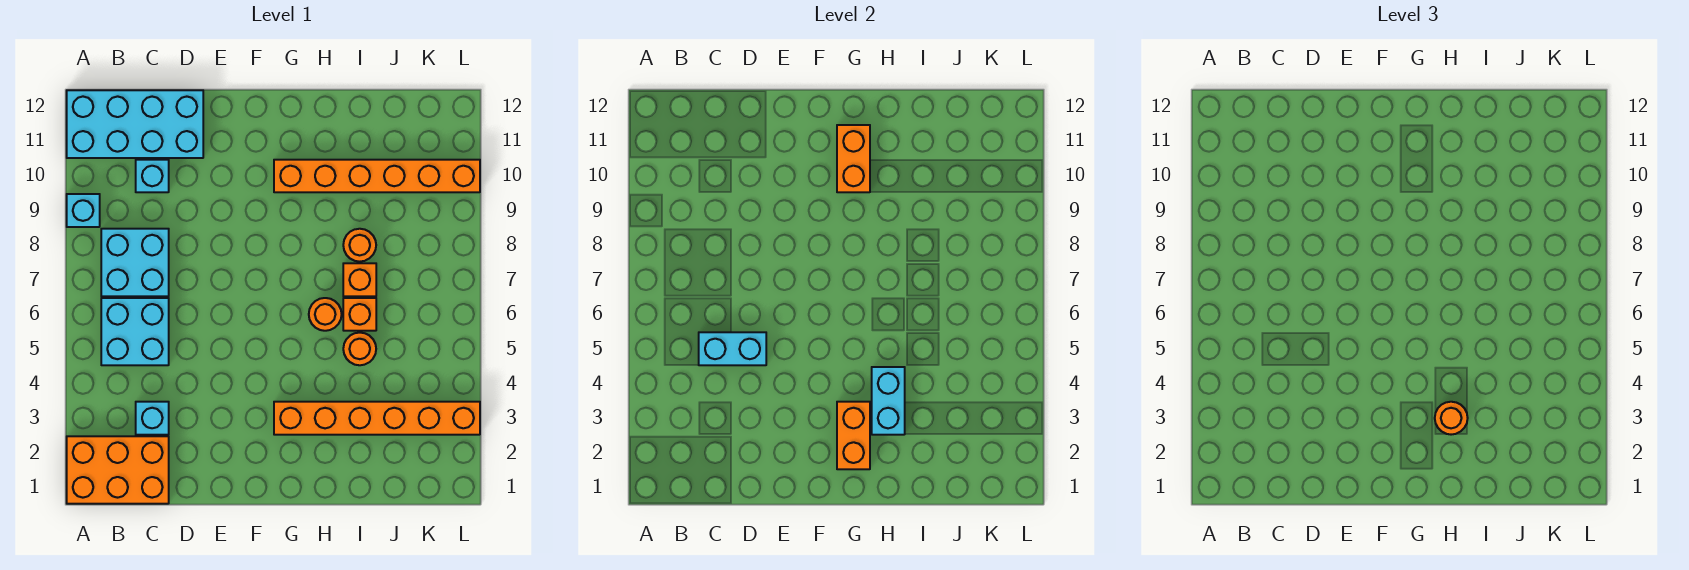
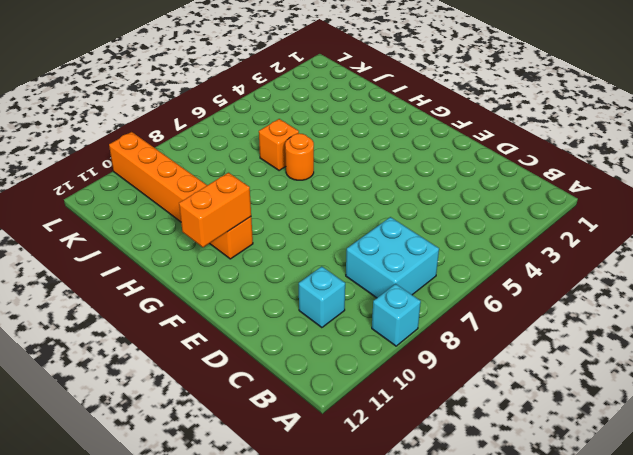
none -> orange 2x3 brick [67,436,169,504]
none -> cyan 2x4 brick [67,90,203,158]
none -> cyan 2x2 brick [101,298,169,365]

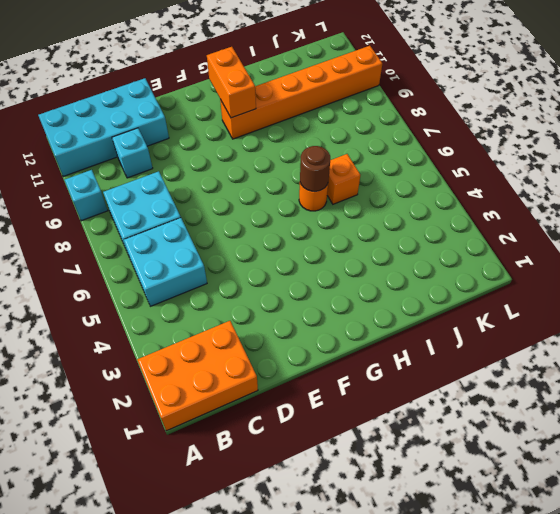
brown 1x1 round brick [300,146,330,191] -> none
none -> cyan 1x1 brick [136,402,169,435]
none -> orange 1x6 brick [274,402,480,435]
none -> orange 1x1 round brick [343,333,376,365]

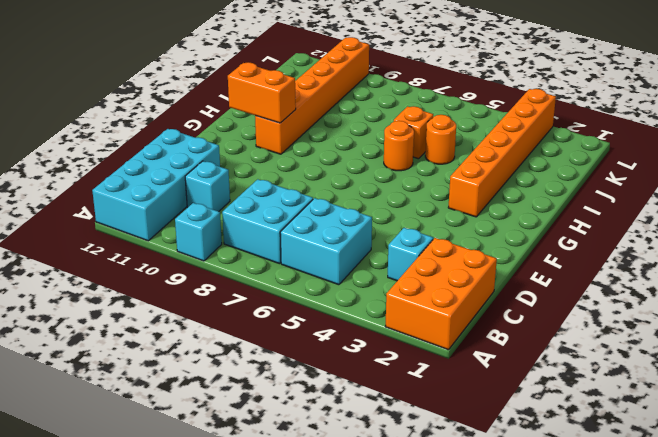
none -> orange 1x1 brick [343,263,376,296]
none -> orange 1x1 round brick [343,229,376,262]
none -> cyan 1x2 brick [699,332,766,365]

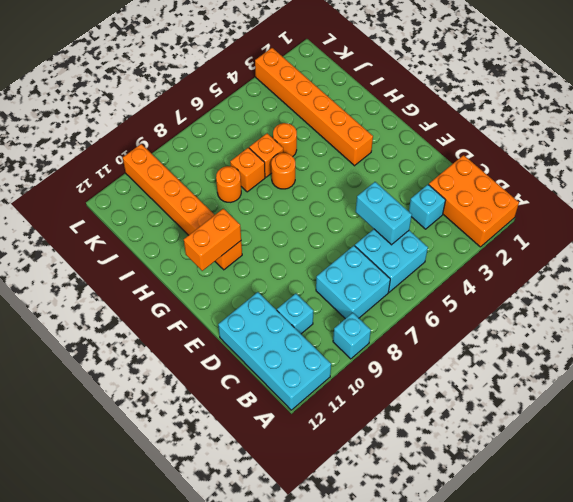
none -> orange 1x2 brick [837,402,870,469]
none -> cyan 1x2 brick [872,367,905,435]
none -> orange 1x1 round brick [1435,402,1468,435]

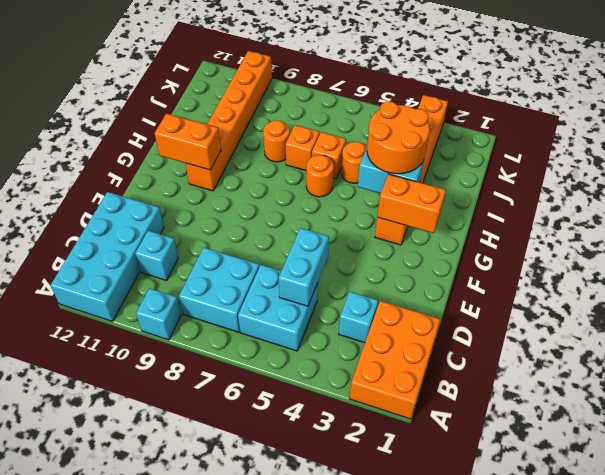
orange 2x2 round brick [367,101,430,174] -> orange 1x1 round brick [1435,402,1468,435]

